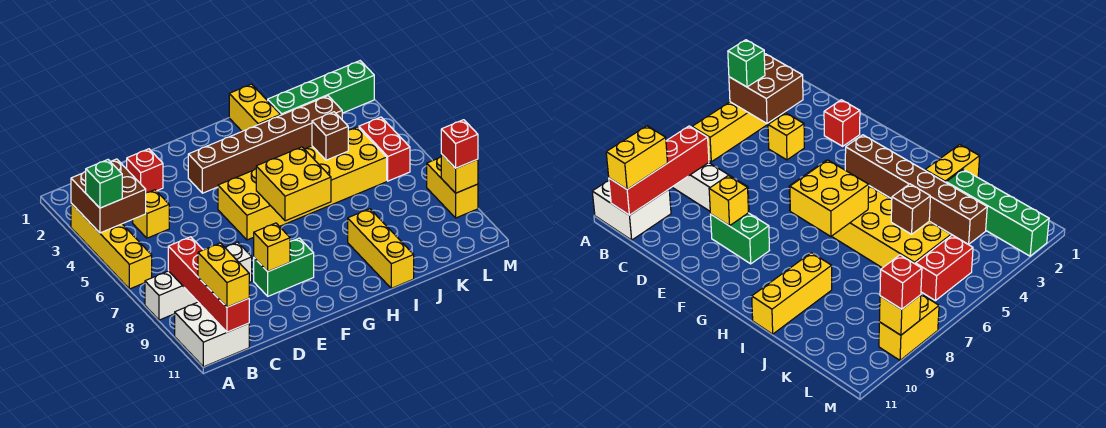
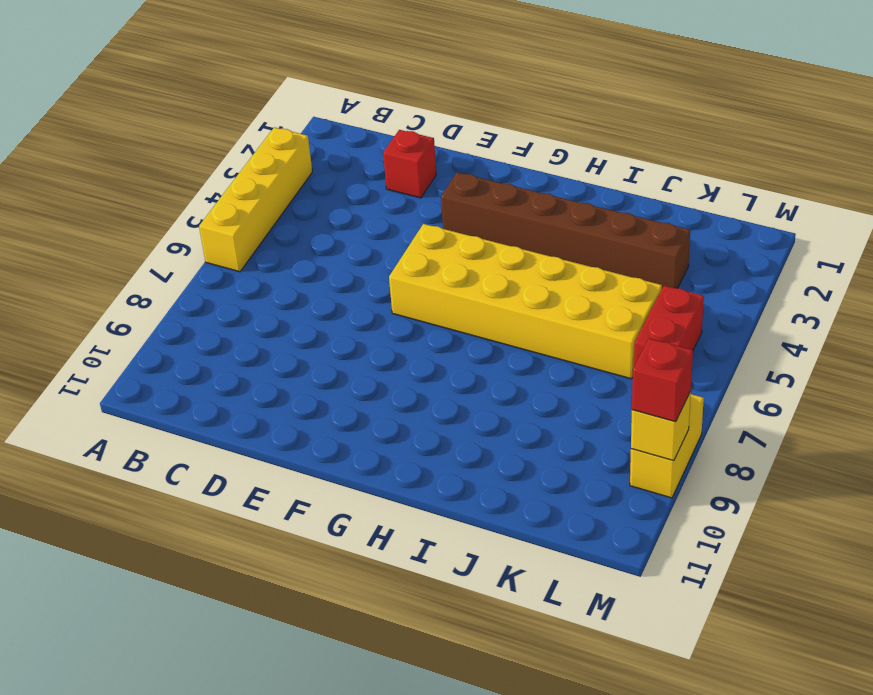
none -> white 1x4 brick [145,242,252,320]
none -> white 2x2 brick [175,302,249,367]
none -> yellow 1x1 brick [133,190,169,238]

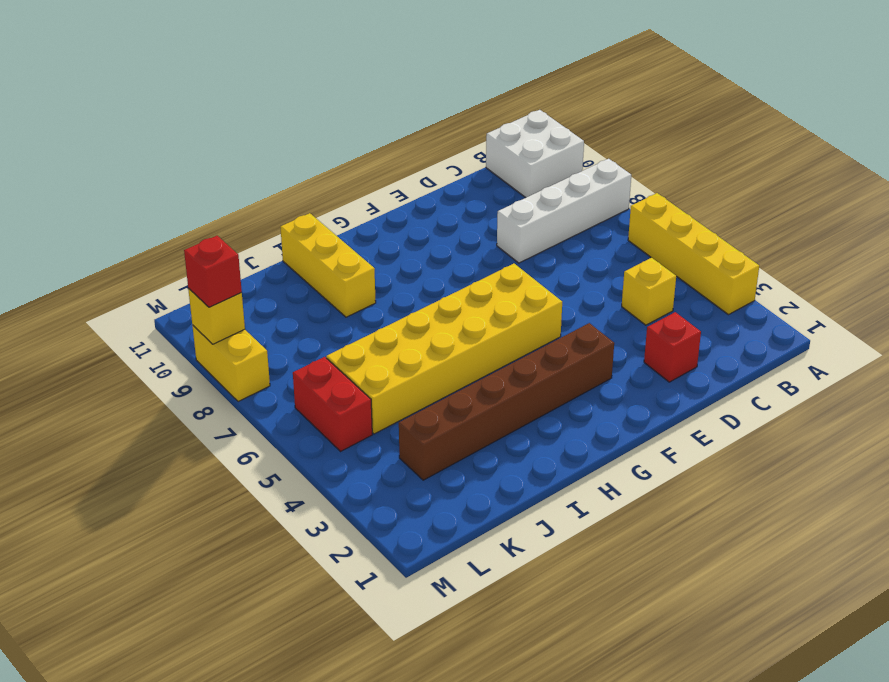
none -> green 1x2 brick [254,238,314,296]
none -> yellow 1x2 brick [229,84,280,131]
none -> green 1x4 brick [268,61,374,115]

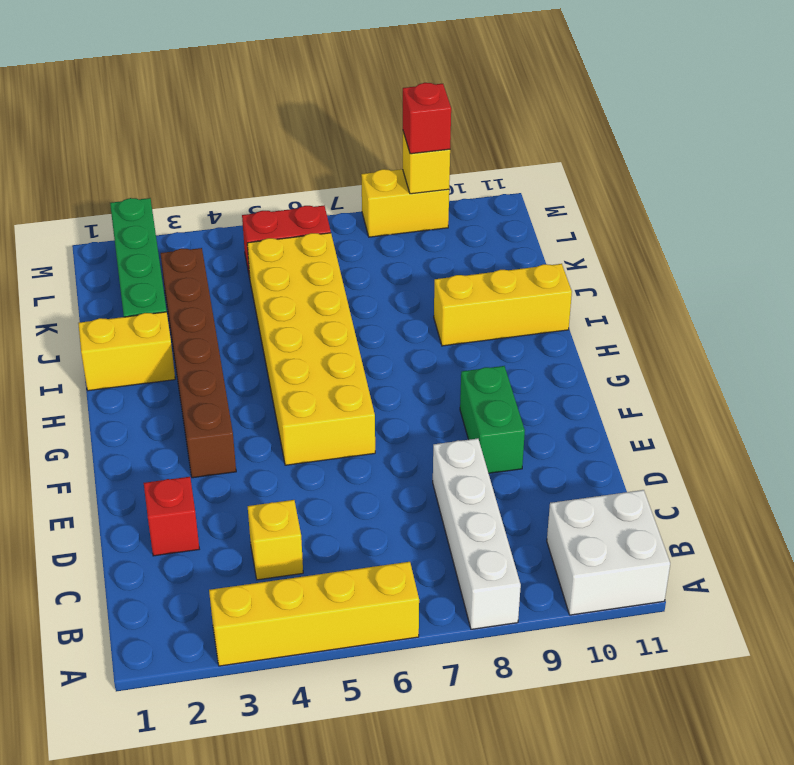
none -> brown 2x2 brick [71,159,146,233]
none -> red 1x4 brick [168,237,249,332]
none -> yellow 1x1 brick [254,223,290,272]

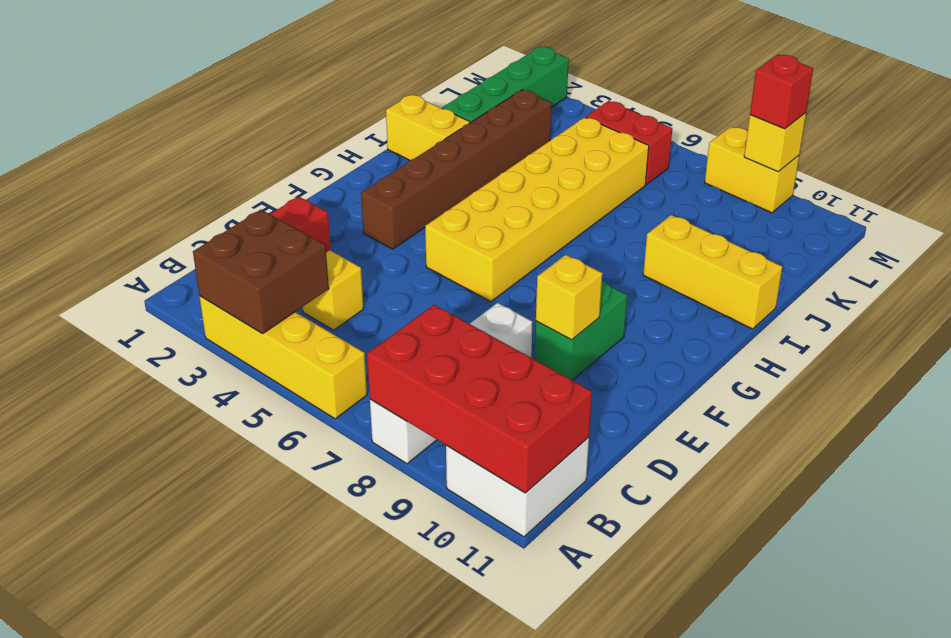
red 2x4 brick [367,305,592,493] -> red 1x4 brick [168,237,249,332]
none -> yellow 2x2 brick [256,147,331,221]
none -> brown 1x1 brick [312,112,348,160]
none -> green 1x1 brick [86,160,122,208]

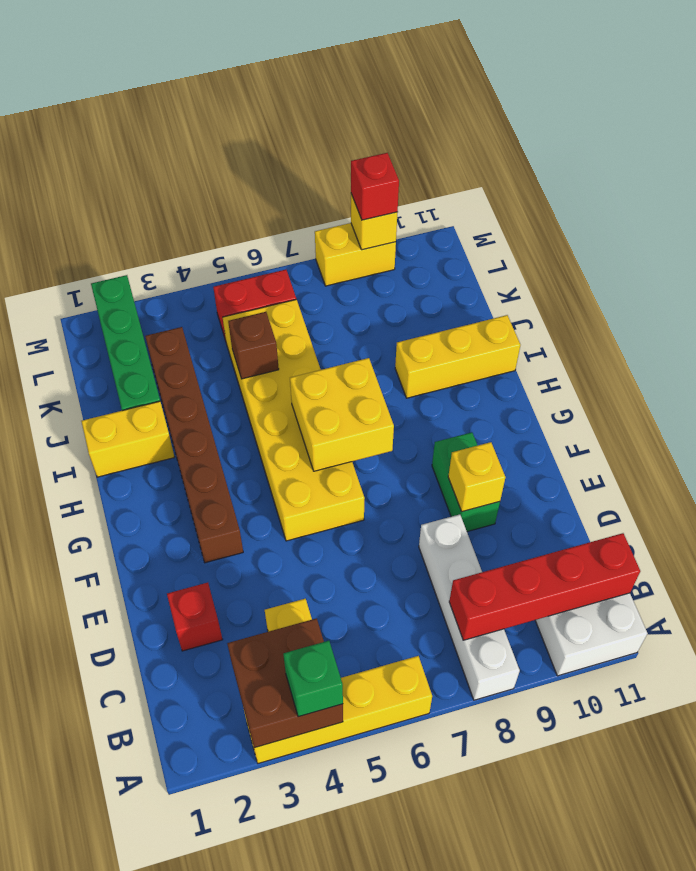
none -> yellow 1x2 brick [198,243,249,307]

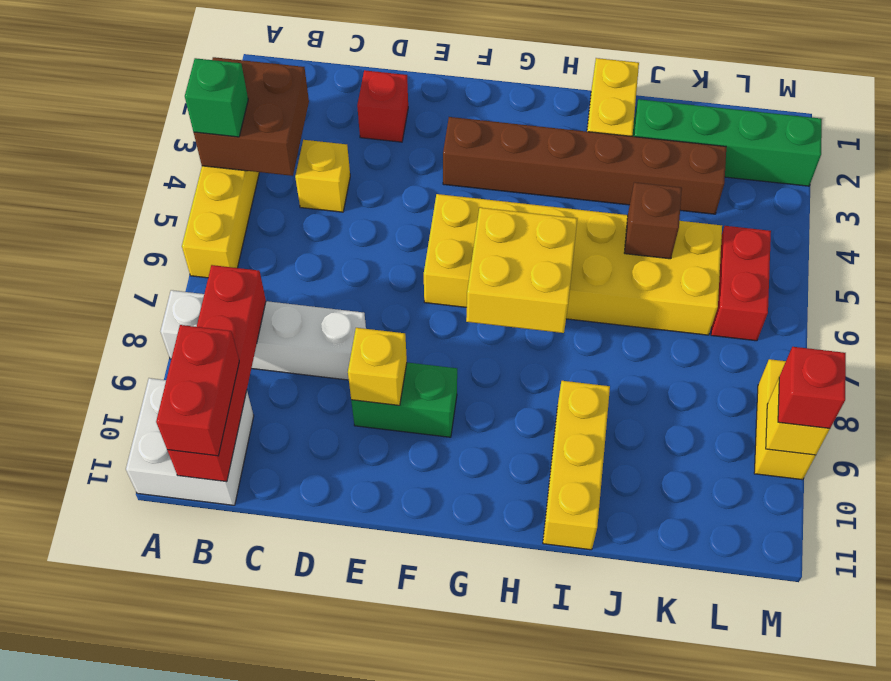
red 1x2 brick [156,325,239,456] -> yellow 1x2 brick [198,243,249,307]

